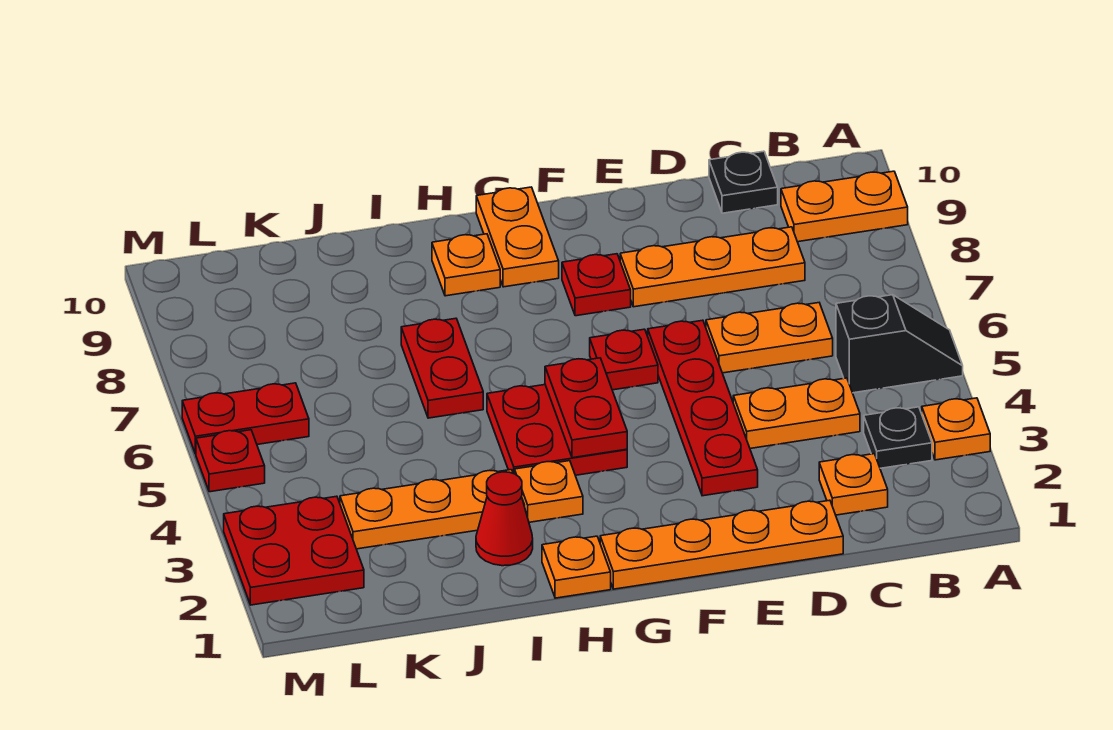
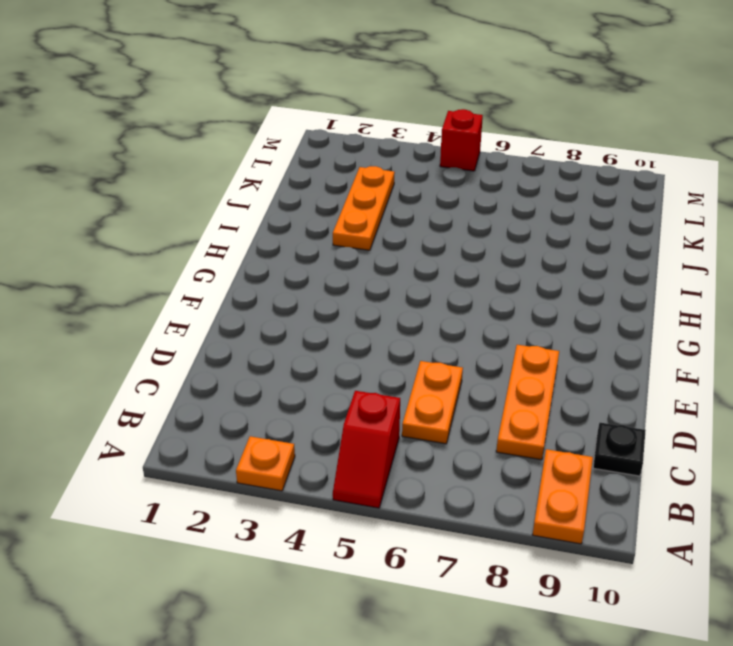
red 1x2 slope [333,391,400,508] -> black 1x2 slope [836,295,963,393]
red 1x1 brick [440,109,483,171] -> red 1x1 plate [196,430,265,492]
none -> black 1x1 plate [864,407,932,468]
none -> orange 1x1 plate [819,454,888,515]
none -> orange 1x2 plate [733,378,860,449]

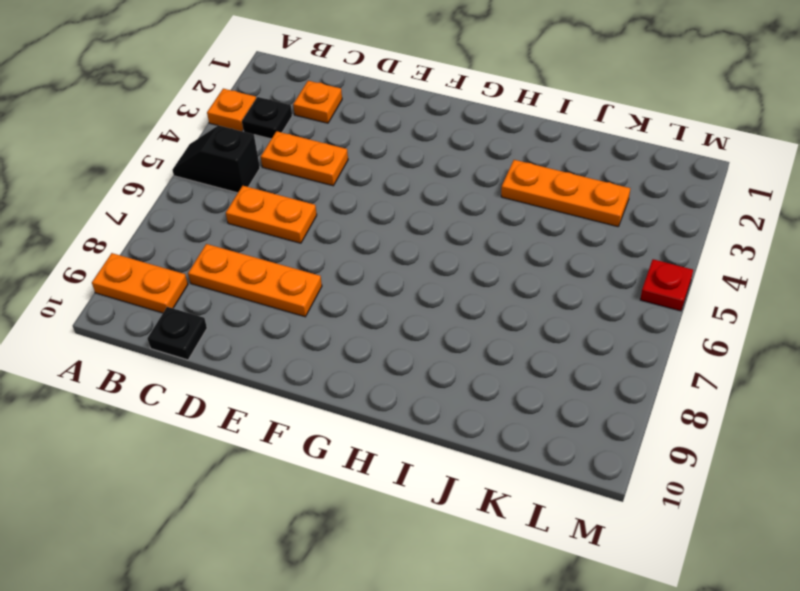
none -> orange 1x4 plate [600,500,843,589]
none -> red 1x4 plate [648,320,758,496]
none -> red 1x1 plate [590,329,658,390]

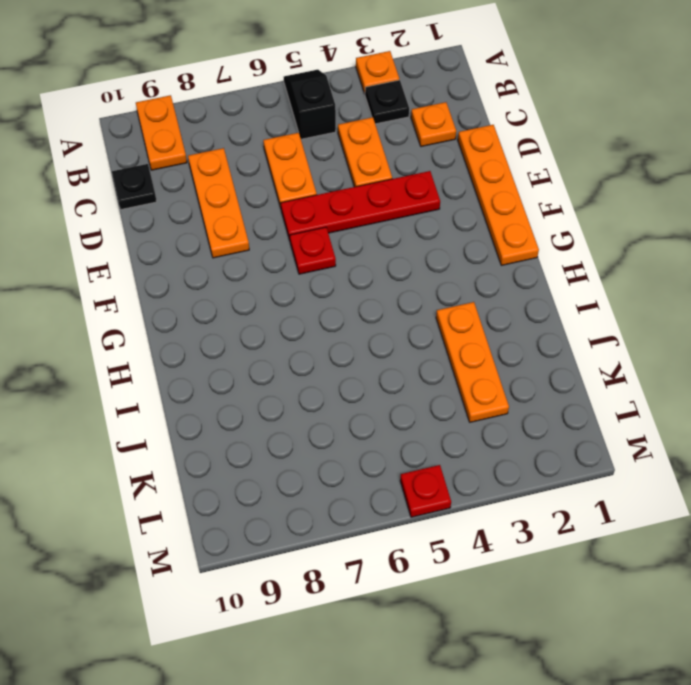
none -> red 1x1 plate [562,254,631,316]
none -> red 2x2 plate [487,385,627,475]
none -> orange 1x2 plate [476,187,559,287]

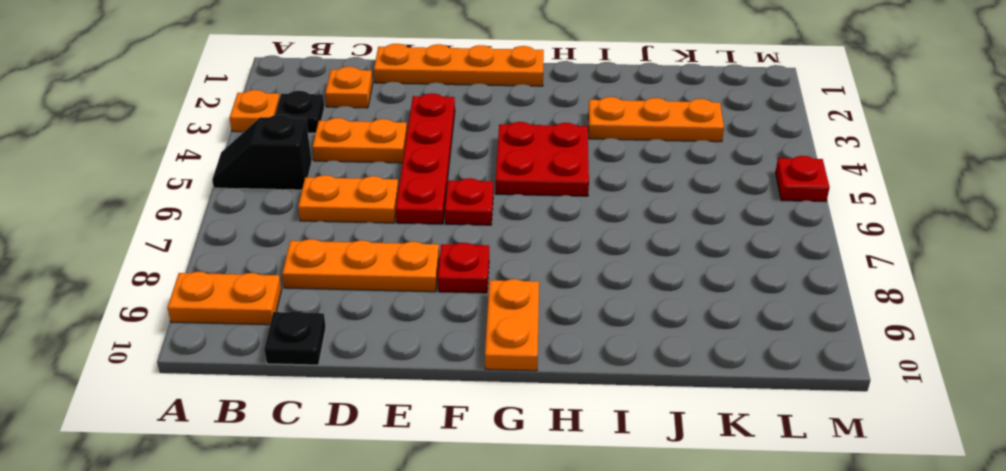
none -> orange 1x1 plate [542,536,611,598]
none -> orange 1x1 plate [514,461,583,522]
none -> orange 1x1 plate [432,234,500,296]

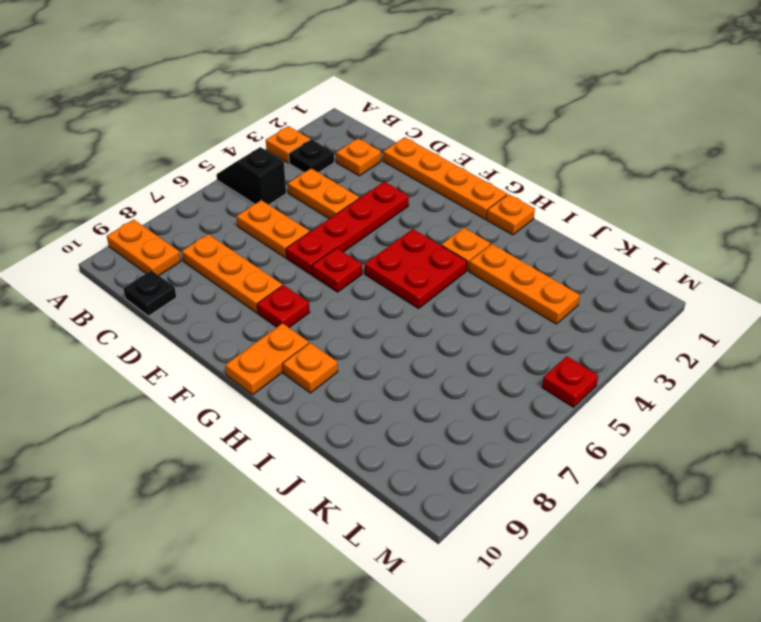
none -> red 1x1 cone [476,472,533,566]
none -> red 1x2 plate [401,318,483,418]
none -> red 2x2 plate [224,496,364,605]

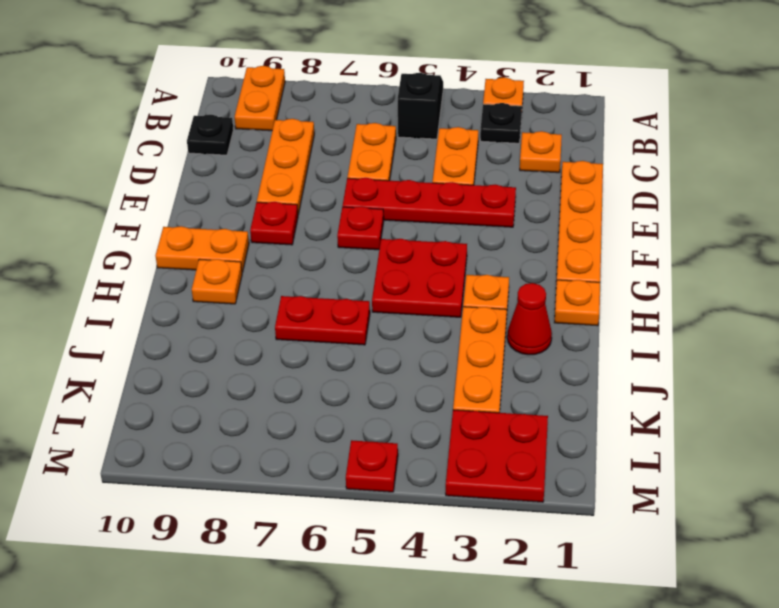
none -> red 1x2 plate [182,383,309,454]
none -> red 1x2 plate [545,358,627,458]

